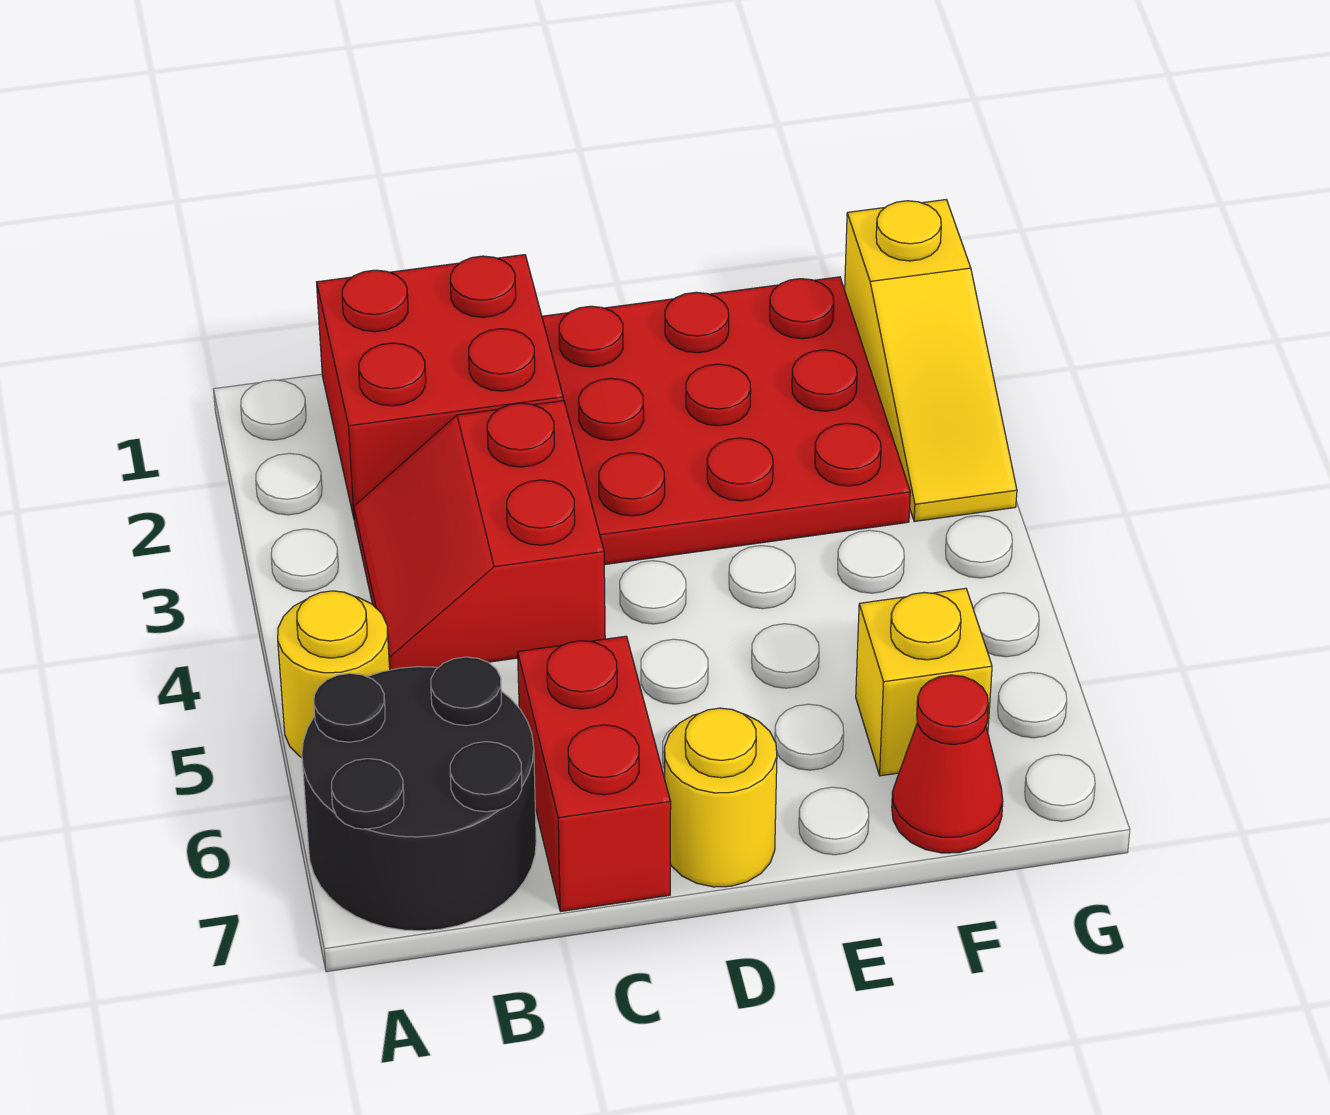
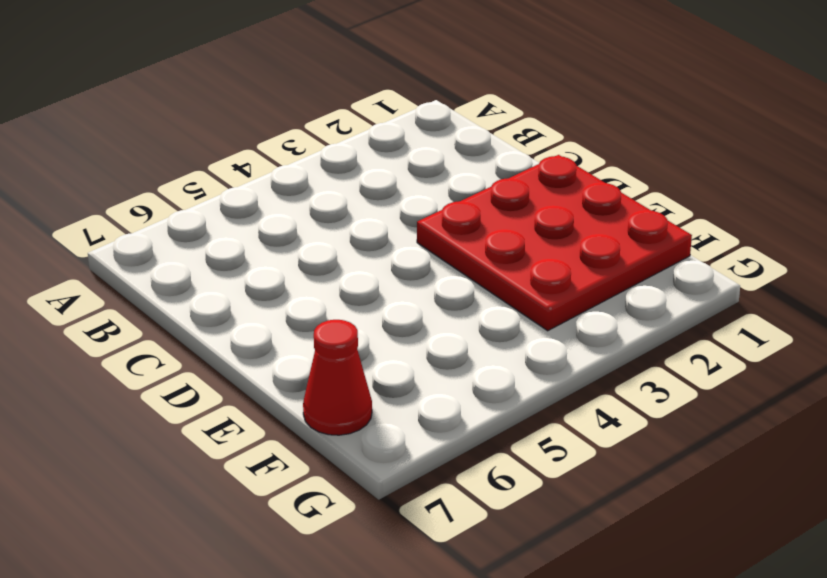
none -> yellow 1x1 round brick [278,591,390,757]
none -> black 2x2 round brick [302,657,536,931]

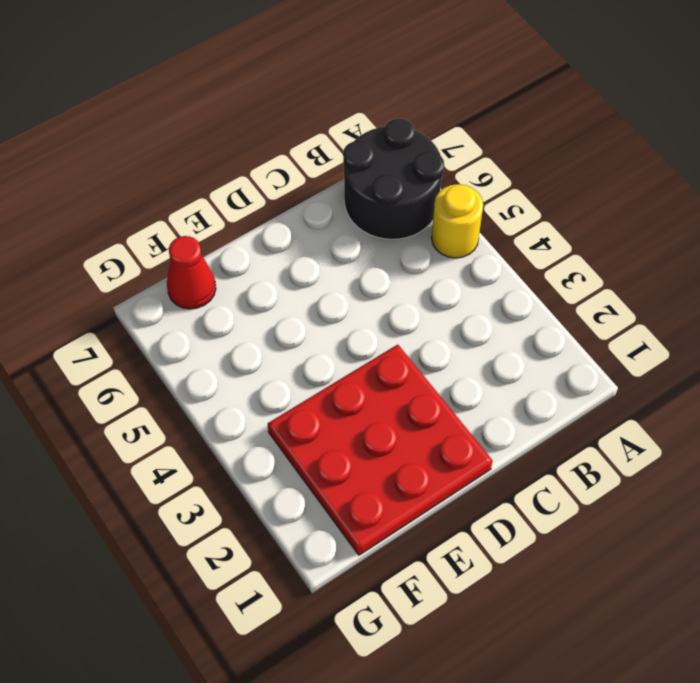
none -> red 2x2 brick [317,255,563,520]
none -> red 2x2 slope [354,401,605,670]

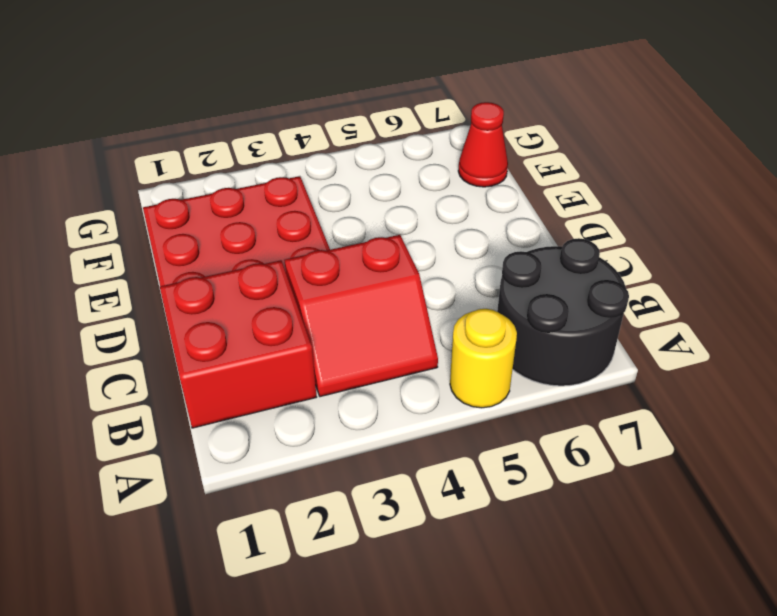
none -> red 1x2 brick [518,636,671,912]
none -> yellow 1x1 round brick [665,708,777,887]

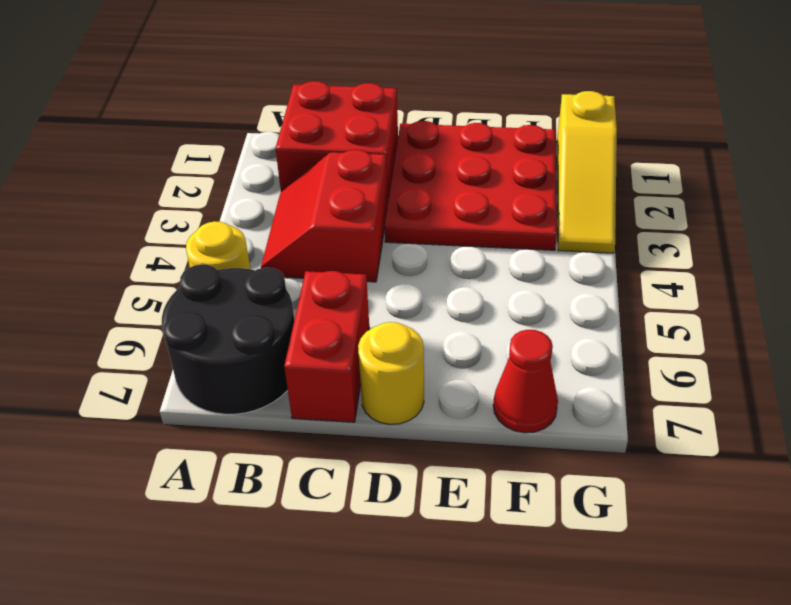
none -> yellow 1x1 brick [856,588,992,776]

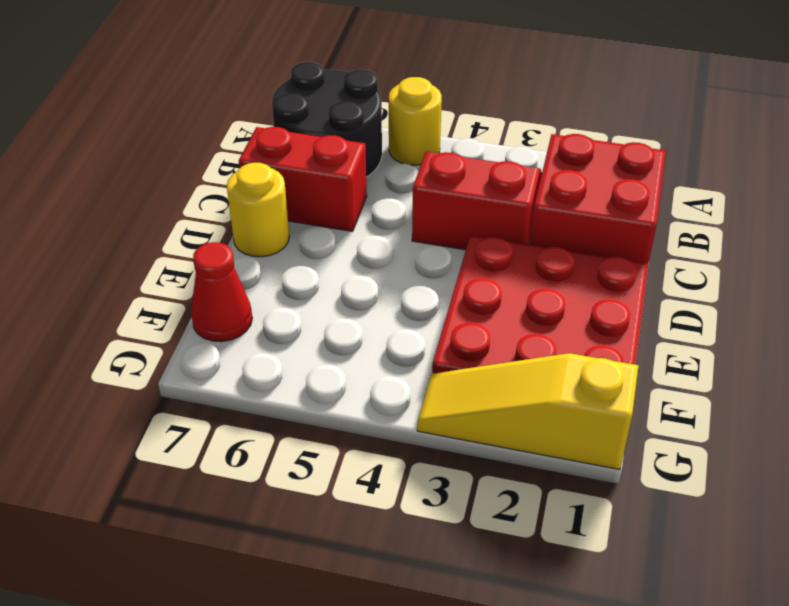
none -> yellow 1x1 brick [856,588,992,776]

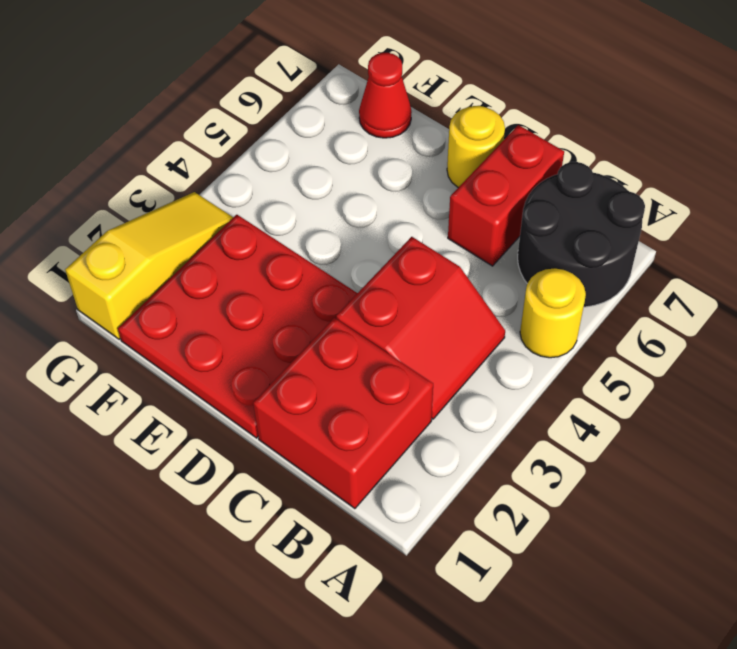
none -> yellow 1x1 brick [856,588,992,776]

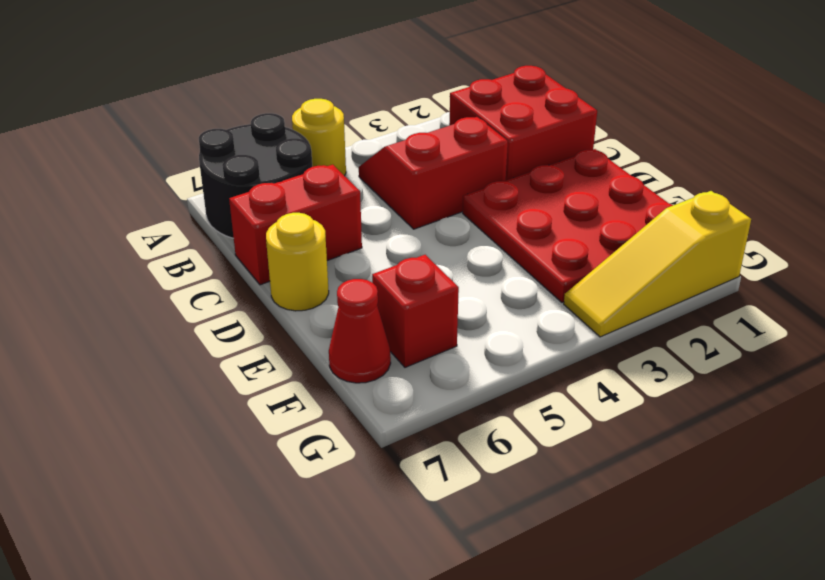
red 1x1 brick [372,255,459,367] -> yellow 1x1 brick [856,588,992,776]

